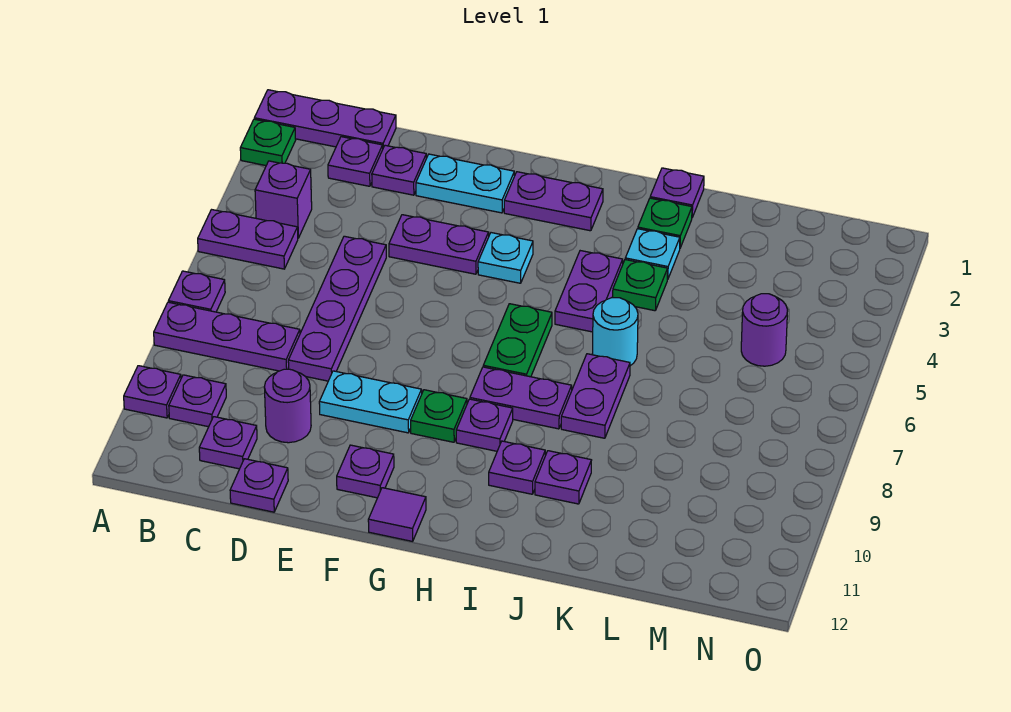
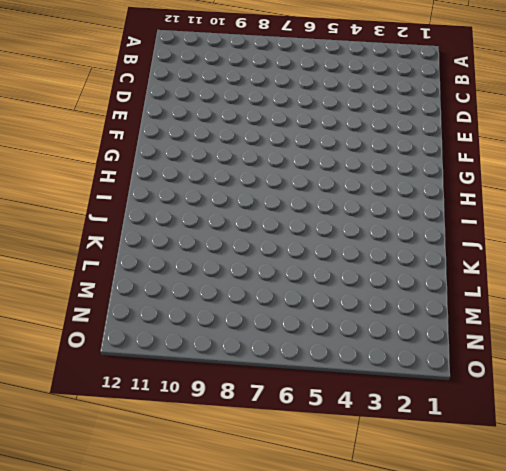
none -> purple 1x3 plate [254,90,396,147]
none -> green 1x1 plate [240,119,296,166]
none -> purple 1x2 plate [198,210,298,269]
none -> purple 1x1 plate [168,271,225,312]

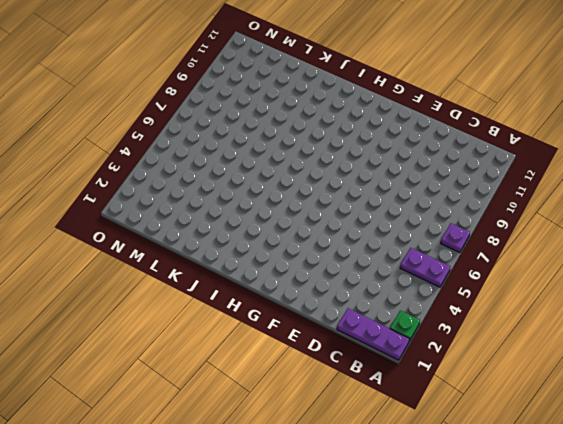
none -> purple 1x3 plate [154,302,300,371]
none -> purple 1x1 plate [124,366,181,418]
none -> purple 1x1 brick [255,161,312,238]
none -> purple 1x1 plate [169,375,226,427]

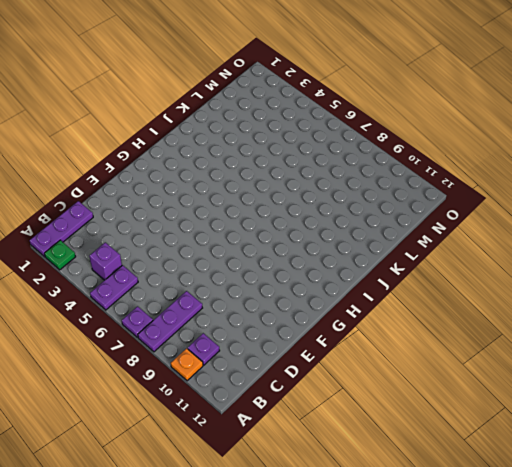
orange 1x1 plate [171,348,203,381] -> purple 1x1 plate [124,366,181,418]
none -> purple 1x1 plate [328,137,383,186]
none -> purple 1x1 plate [199,417,257,469]
none -> purple 1x1 plate [372,145,426,195]
none -> purple 1x4 plate [288,236,386,381]

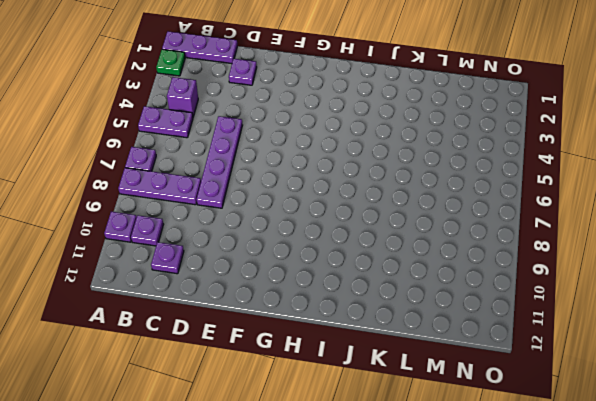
none -> purple 1x1 plate [328,137,383,186]
none -> purple 1x1 round brick [264,369,311,443]
none -> purple 1x1 plate [230,459,288,512]
none -> cyan 1x2 plate [416,154,514,213]

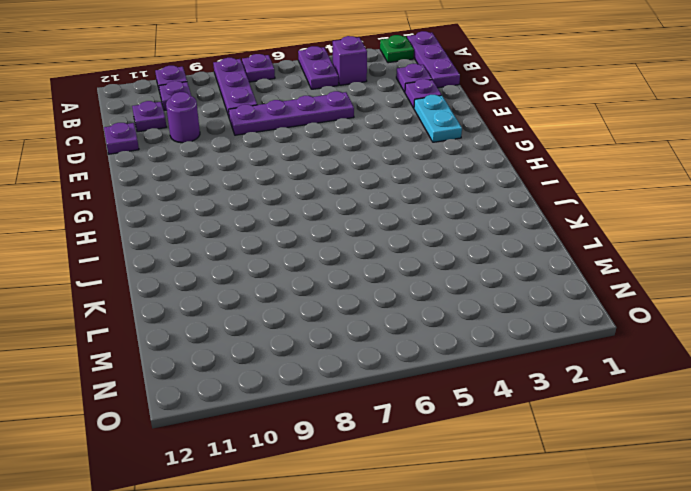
none -> purple 1x2 plate [389,215,489,274]
none -> cyan 1x2 plate [319,371,422,433]
none -> purple 1x1 plate [337,445,394,498]
none -> purple 1x2 plate [504,172,603,231]

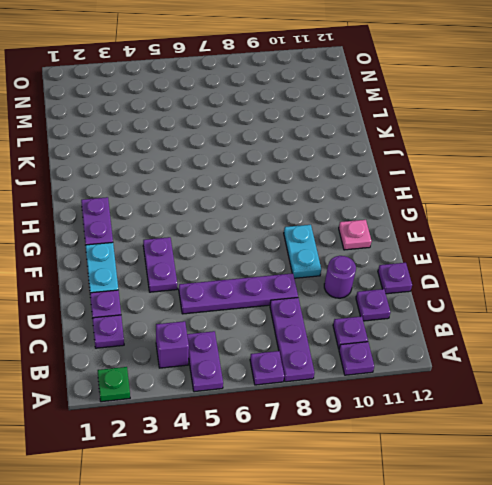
pink 1x1 plate [339,220,372,250] -> purple 1x1 plate [337,445,394,498]
none -> purple 1x3 plate [254,90,396,147]
none -> cyan 1x1 plate [478,233,533,283]
none -> green 1x1 plate [411,390,467,442]
none -> purple 1x1 tile [368,488,426,541]

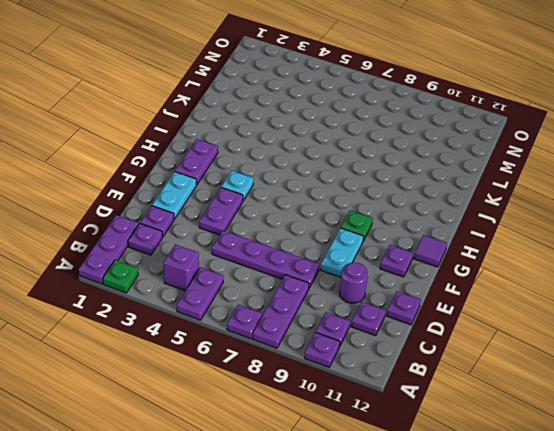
none -> green 1x2 plate [483,304,552,377]
none -> purple 1x2 plate [470,367,572,429]
none -> purple 1x1 plate [456,399,513,451]
none -> purple 1x2 plate [555,251,623,332]

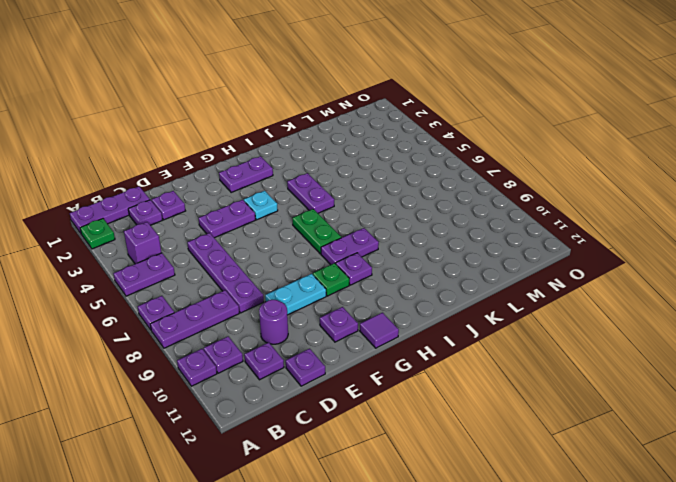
none -> cyan 1x2 plate [416,154,514,213]
none -> purple 1x1 plate [489,441,545,494]
none -> purple 1x1 plate [650,168,704,217]
none -> green 1x1 plate [638,198,692,248]

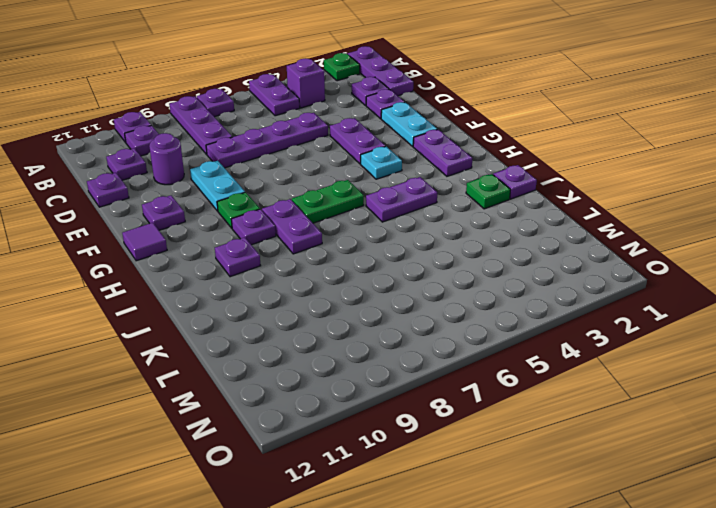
none -> cyan 1x1 plate [625,229,680,280]
none -> green 1x1 plate [613,260,668,311]
none -> cyan 1x1 round brick [592,297,638,366]
none -> purple 1x2 plate [561,354,630,438]

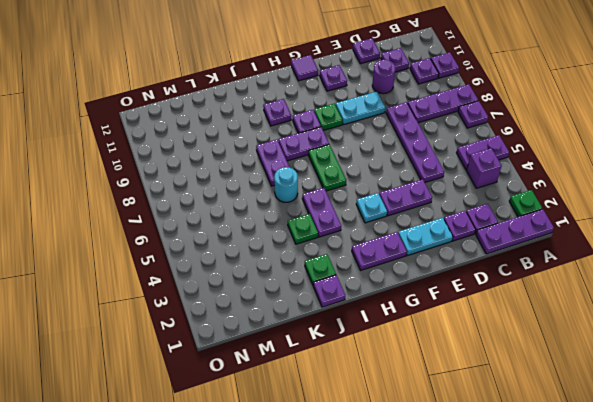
none -> cyan 1x1 plate [625,229,680,280]
none -> purple 1x1 plate [535,451,591,504]
none -> purple 1x1 round brick [741,294,788,366]

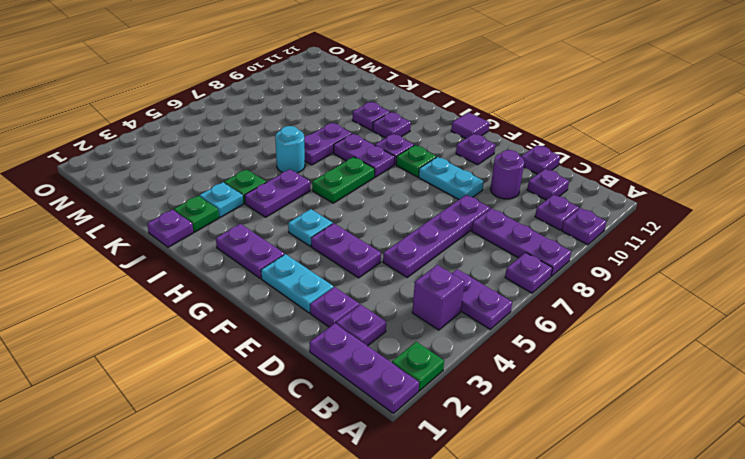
none -> purple 1x1 round brick [741,294,788,366]

